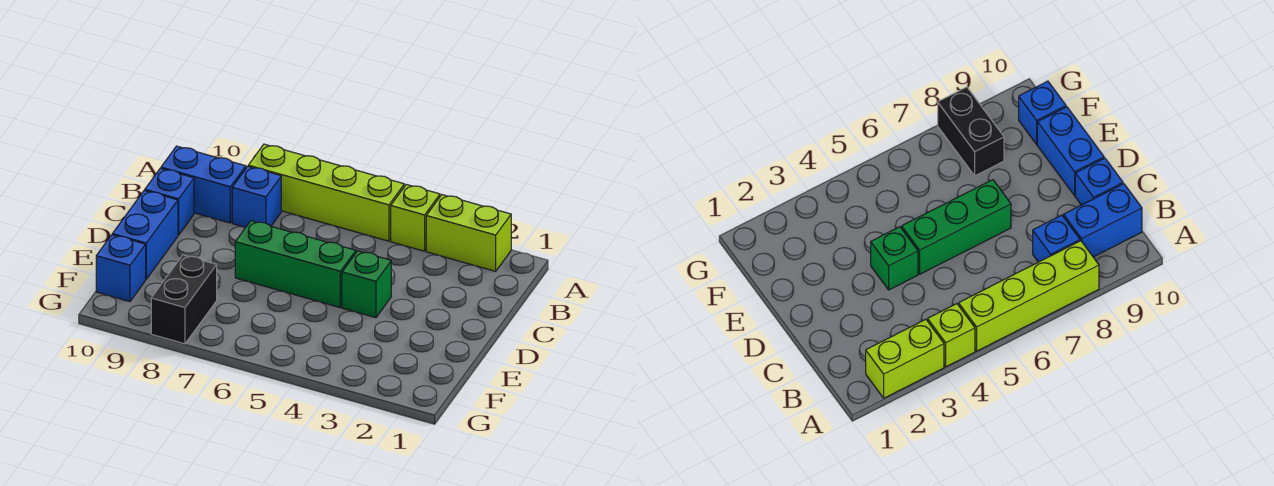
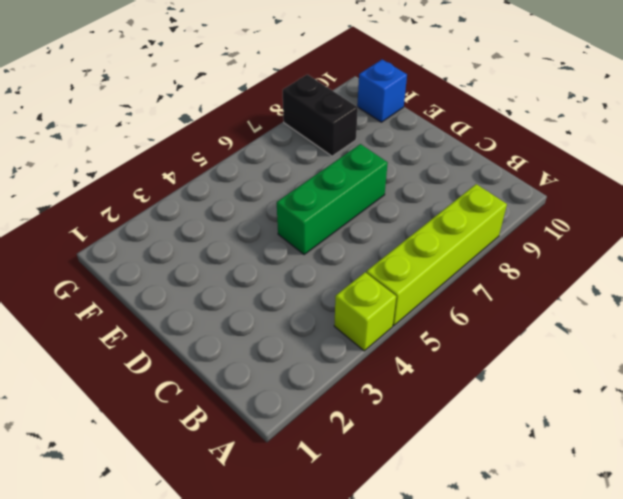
none -> lime 1x2 brick [426,195,511,271]
none -> blue 1x1 brick [232,166,281,227]

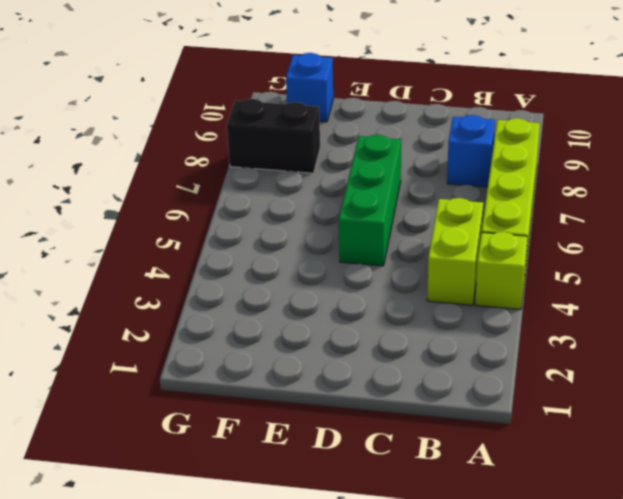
lime 1x2 brick [427,198,483,305] -> lime 1x2 brick moved to [426,195,511,271]
none -> blue 1x2 brick [161,146,246,223]
none -> blue 1x1 brick [145,168,194,235]

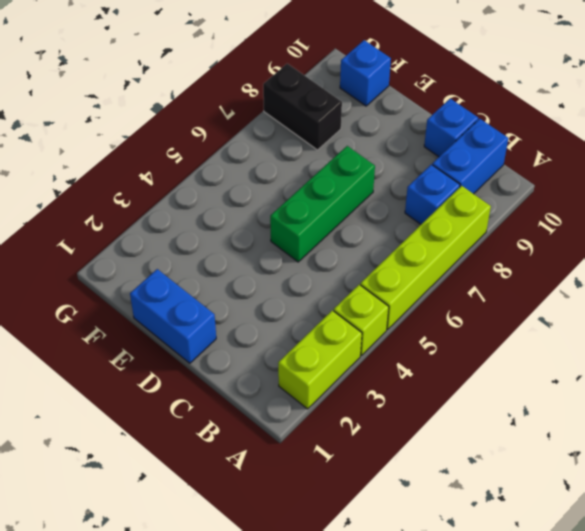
blue 1x2 brick [130,269,216,363] -> blue 1x2 brick moved to [112,190,178,279]
none -> green 1x1 brick [342,251,391,318]

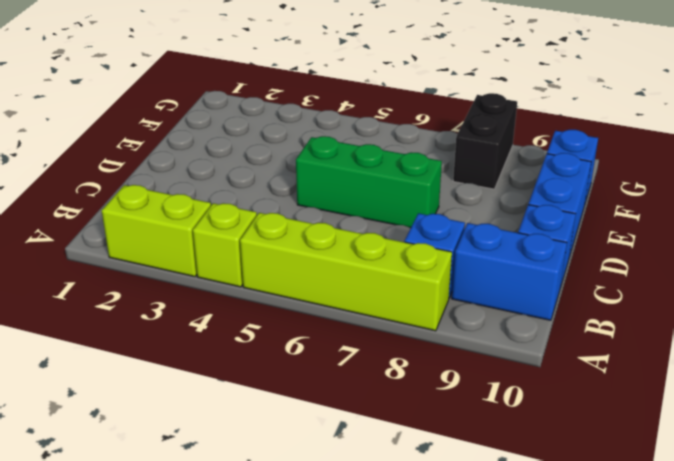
none -> green 1x1 brick [342,251,391,318]

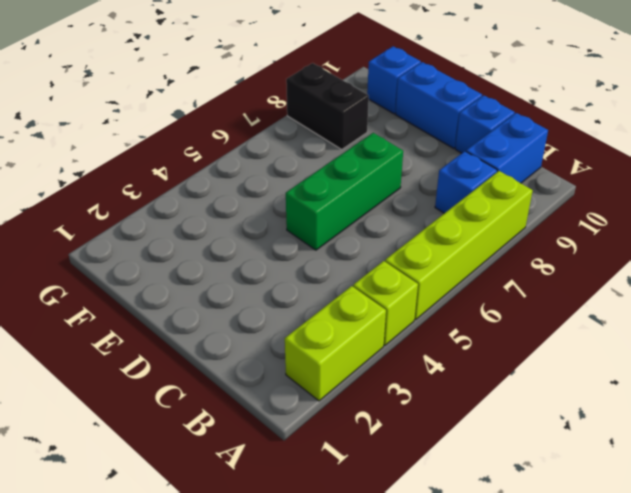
none -> green 1x1 brick [342,251,391,318]

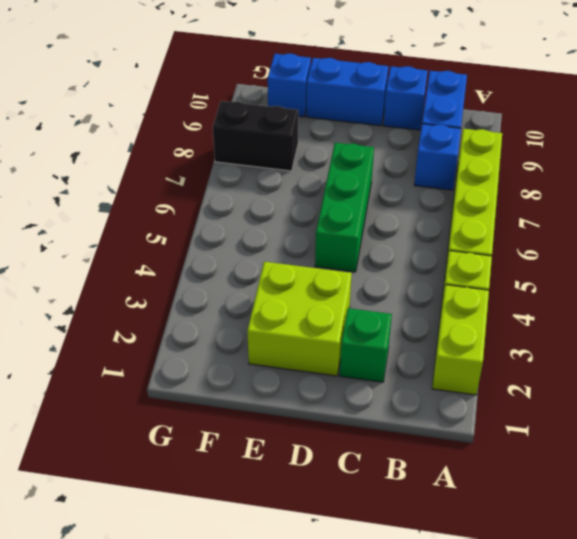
green 1x1 brick [340,308,392,382] -> green 1x1 brick moved to [342,251,391,318]
lime 2x2 brick [247,262,352,376] -> none

